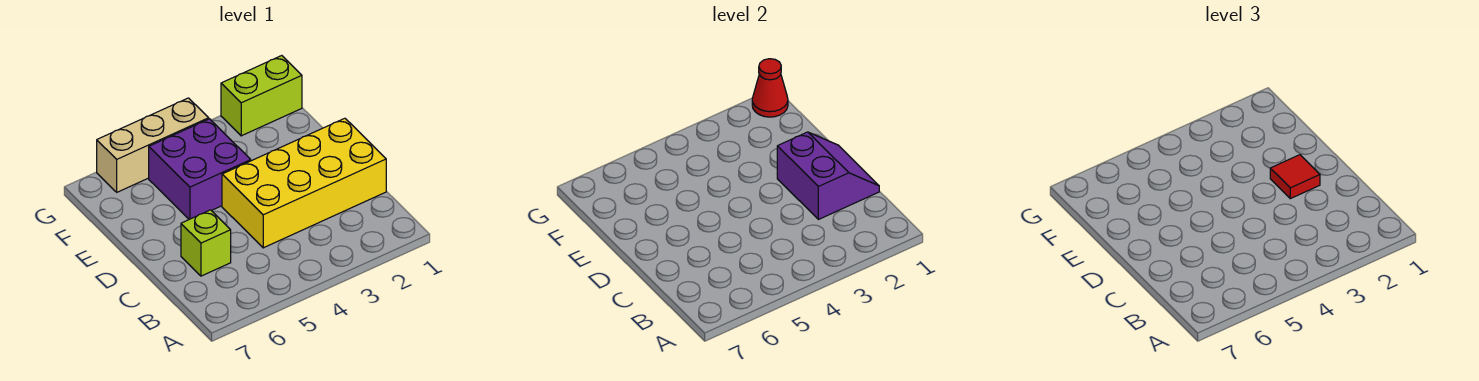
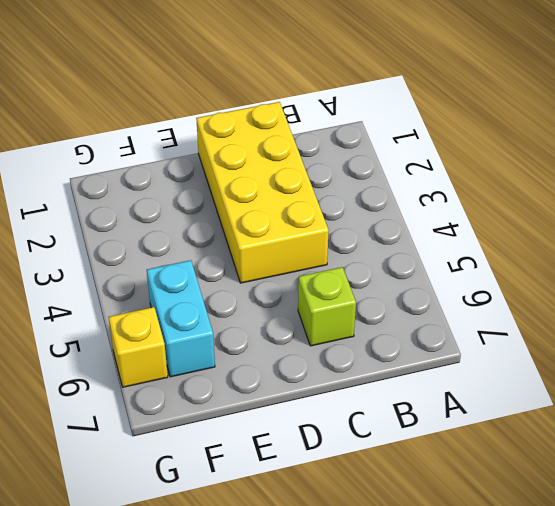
cyan 1x2 brick [147,260,215,377] -> purple 2x2 brick [149,119,251,219]
yellow 1x1 brick [109,307,168,387] -> tan 1x3 brick [97,98,209,192]
none -> lime 1x2 brick [221,56,302,136]
none -> purple 2x2 slope [777,132,879,219]

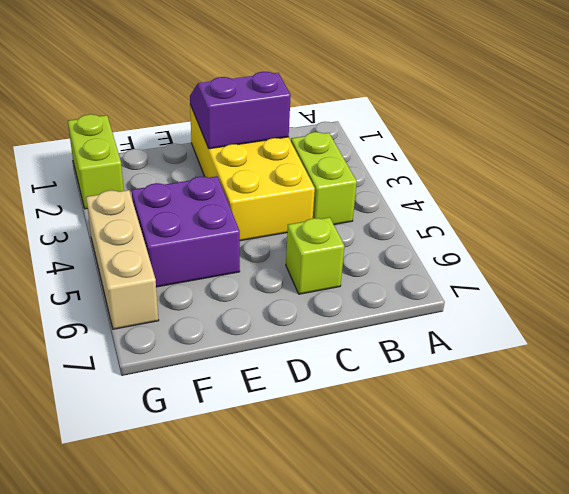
lime 1x2 brick [291,132,357,224] -> none
none -> red 1x1 cone [752,59,788,117]
none -> red 1x1 tile [1270,155,1320,199]

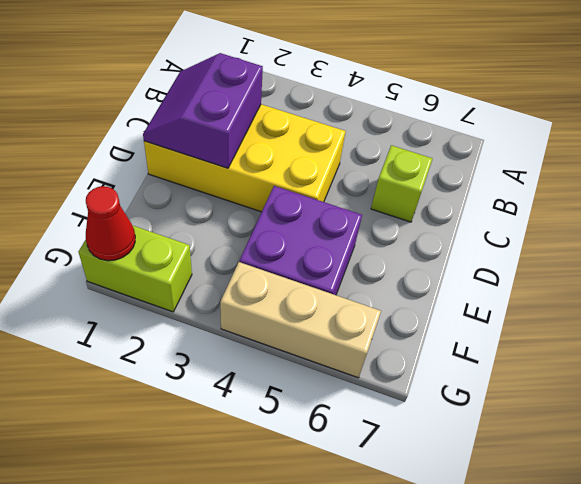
none -> red 1x1 tile [1270,155,1320,199]

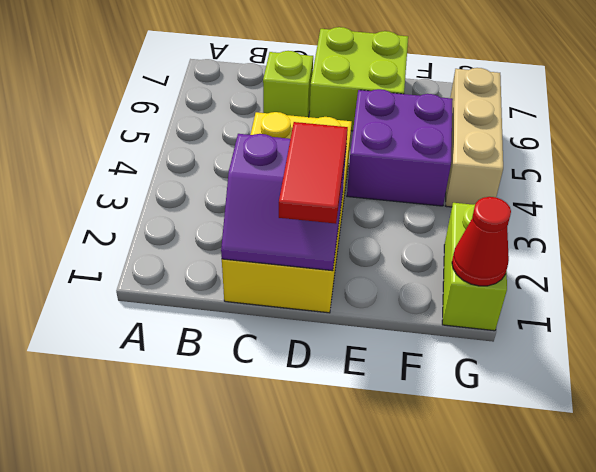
red 1x2 tile [279,122,348,224] -> red 1x1 tile [1270,155,1320,199]
lime 2x2 brick [309,27,408,131] -> none

